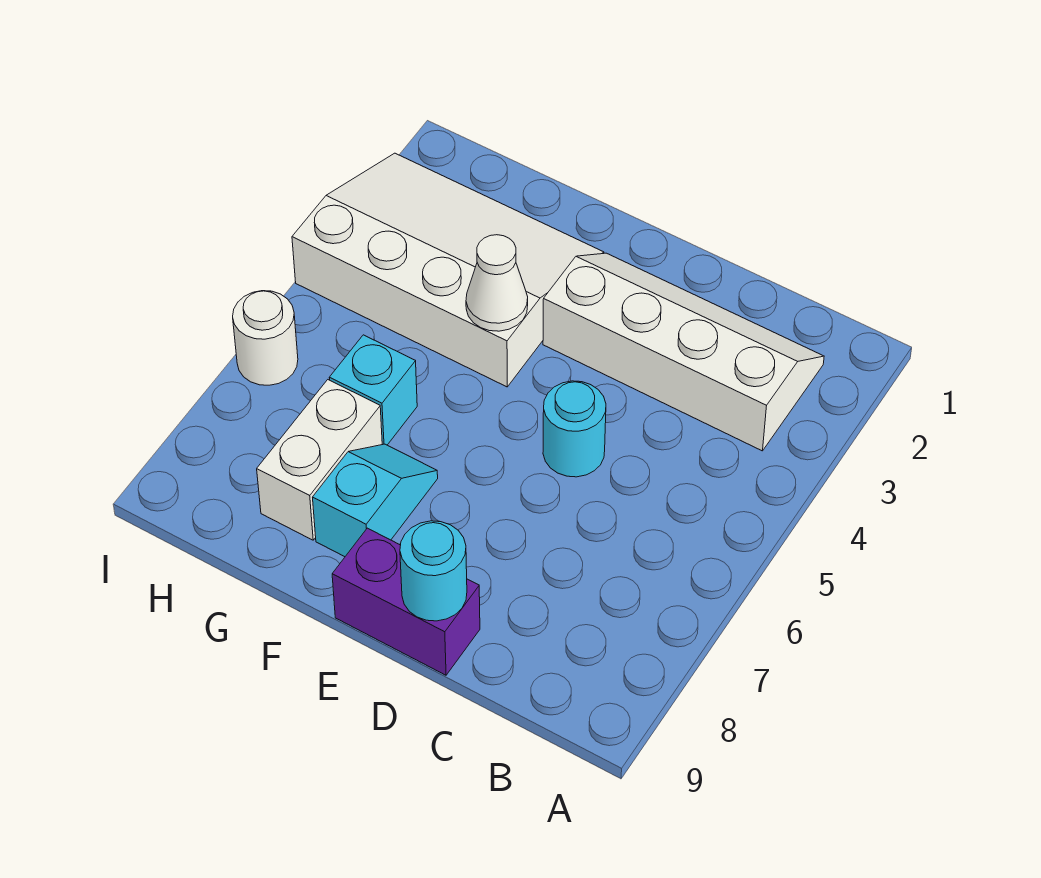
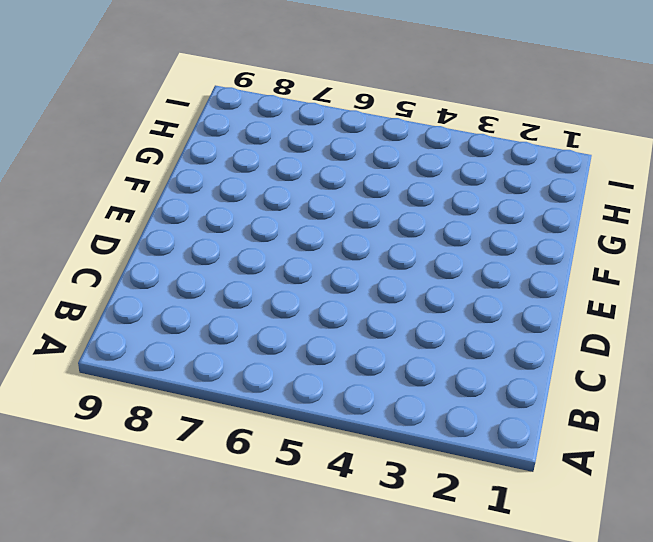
none -> white 2x4 slope [543,253,824,451]
none -> cyan 1x1 round brick [543,381,606,477]

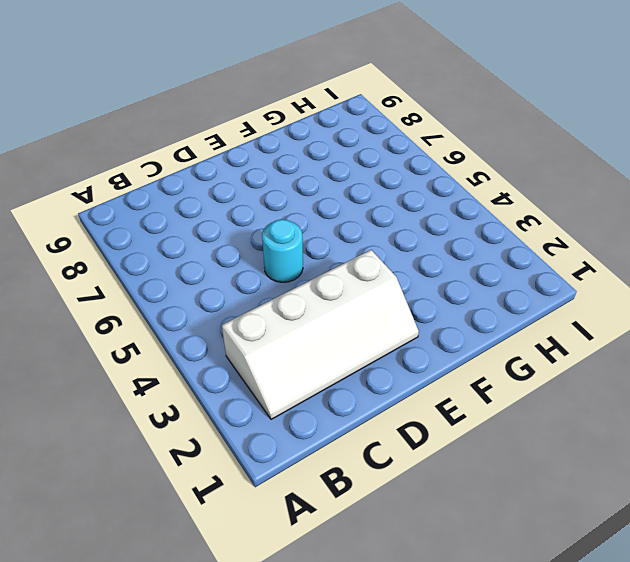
none -> purple 1x2 brick [332,528,480,675]
none -> white 3x4 slope [292,153,604,387]

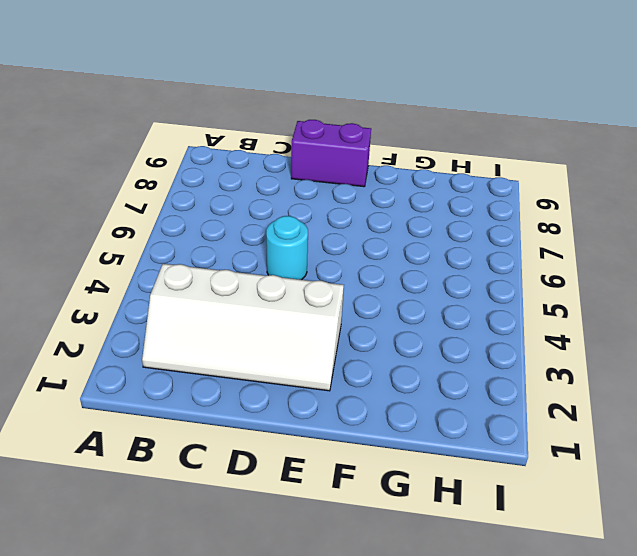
none -> white 3x4 slope [292,153,604,387]
none -> cyan 1x2 slope [313,444,438,557]

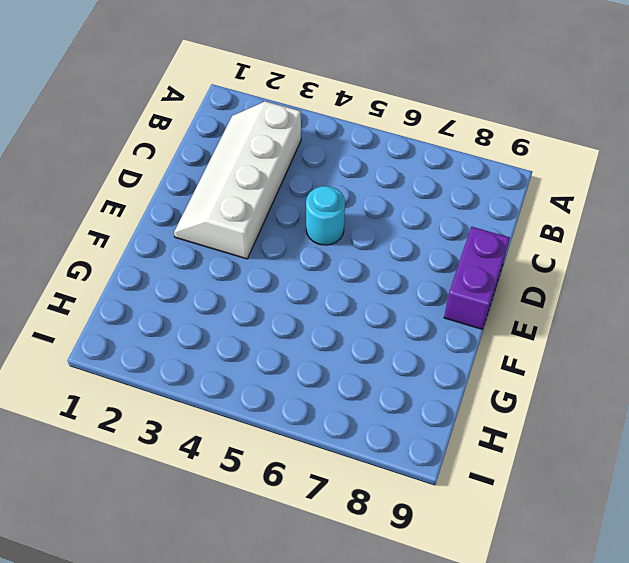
none -> white 3x4 slope [292,153,604,387]
none -> cyan 1x2 slope [313,444,438,557]

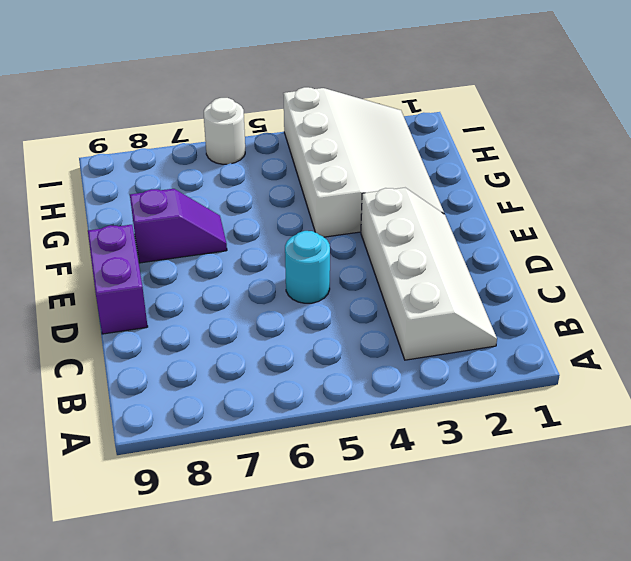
purple 1x2 slope [130,189,227,263] -> cyan 1x2 slope [313,444,438,557]
none -> cyan 1x1 brick [329,335,417,445]
none -> white 1x2 brick [257,380,382,540]

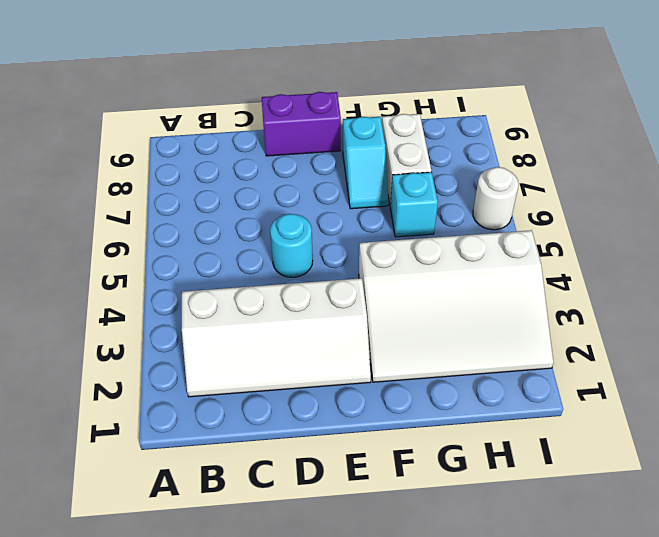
none -> cyan 1x1 round brick [400,521,467,621]
none -> white 1x1 cone [466,235,528,331]

